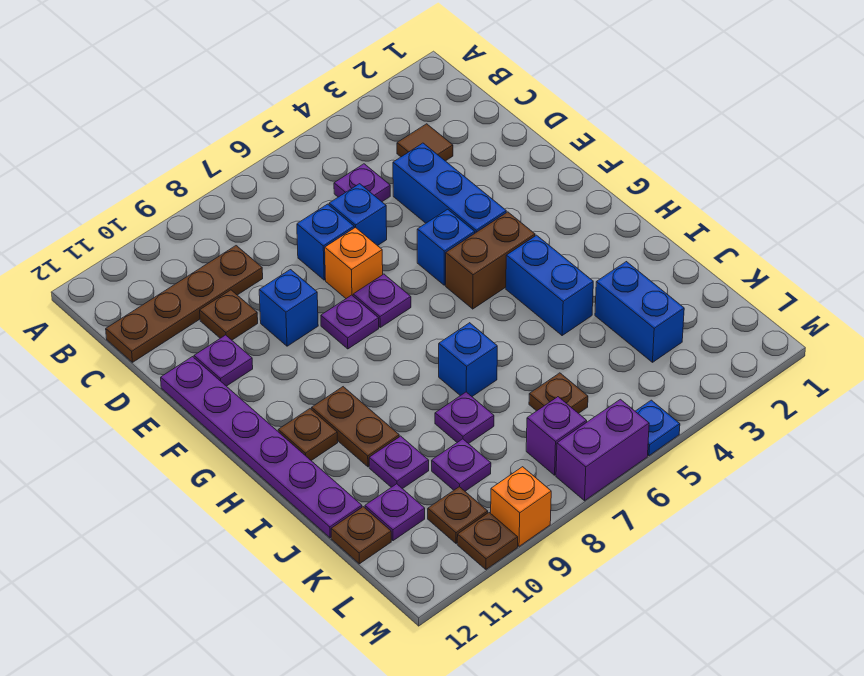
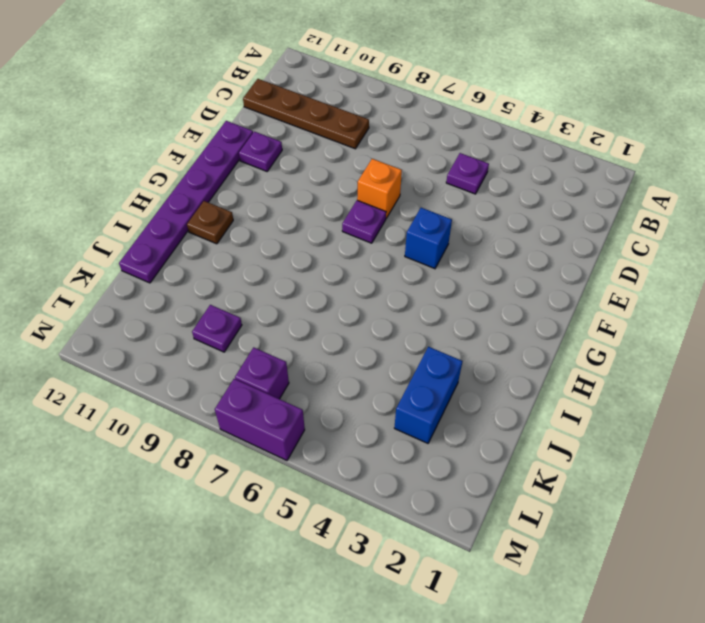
none -> brown 1x1 tile [397,124,453,161]
none -> blue 1x3 brick [393,143,506,233]
none -> blue 1x1 brick [329,184,387,246]
none -> blue 1x1 brick [297,204,354,280]

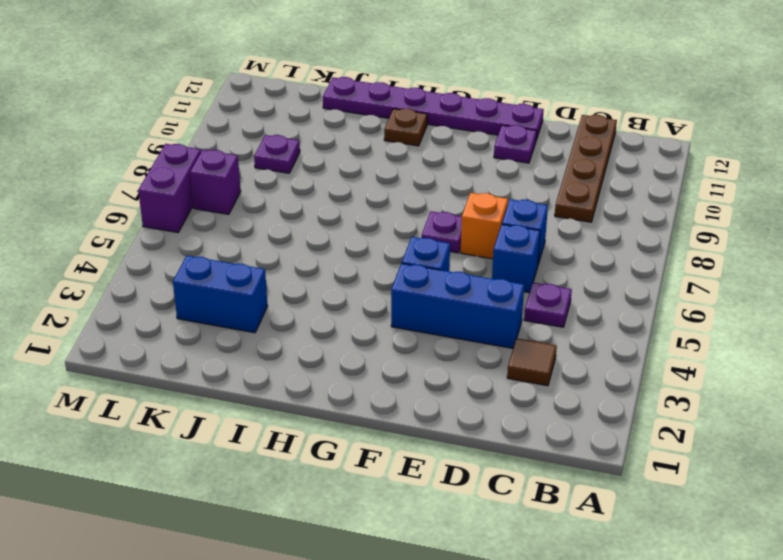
none -> brown 1x1 plate [200,290,258,340]
none -> blue 1x1 brick [259,270,318,346]
none -> purple 1x1 plate [321,295,379,349]
none -> brown 1x2 brick [446,212,535,309]

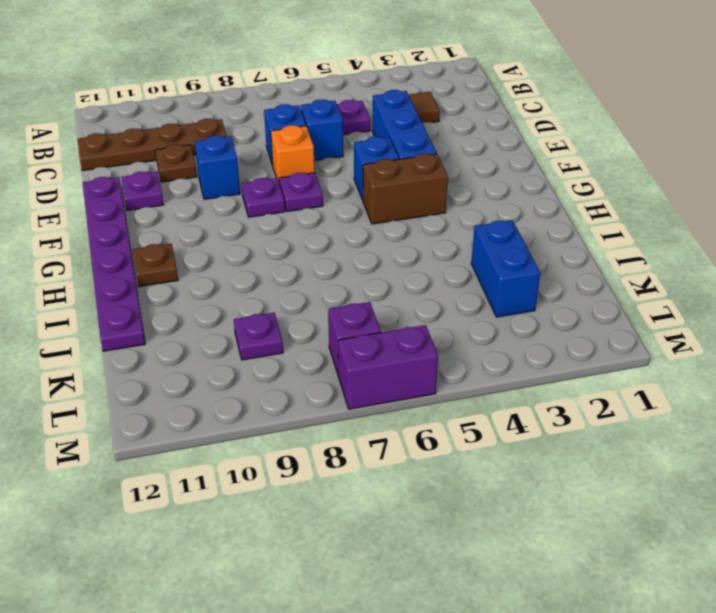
none -> blue 1x2 brick [506,235,593,335]
none -> brown 1x2 plate [312,387,399,467]
none -> blue 1x1 brick [439,323,497,396]
none -> purple 1x1 plate [435,392,494,444]

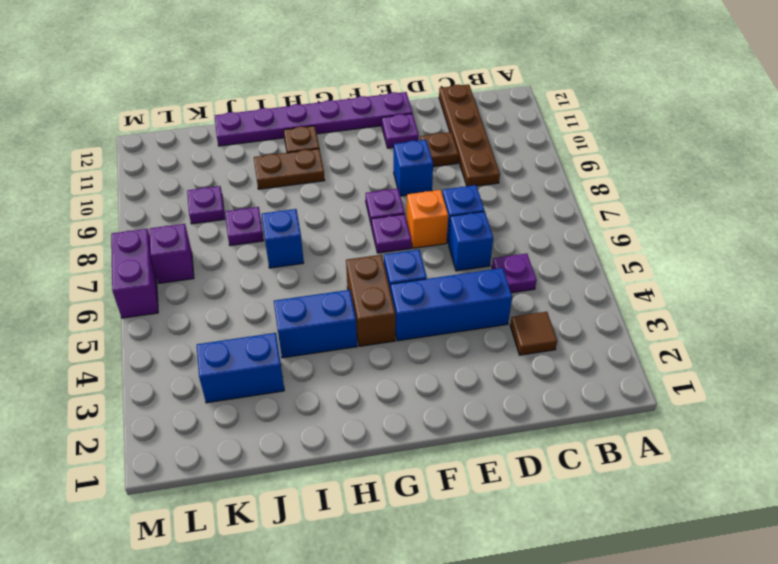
none -> purple 1x1 plate [369,436,429,489]
none -> brown 1x1 plate [529,373,588,413]
none -> purple 1x1 plate [365,484,425,541]
none -> brown 1x1 plate [331,507,391,564]

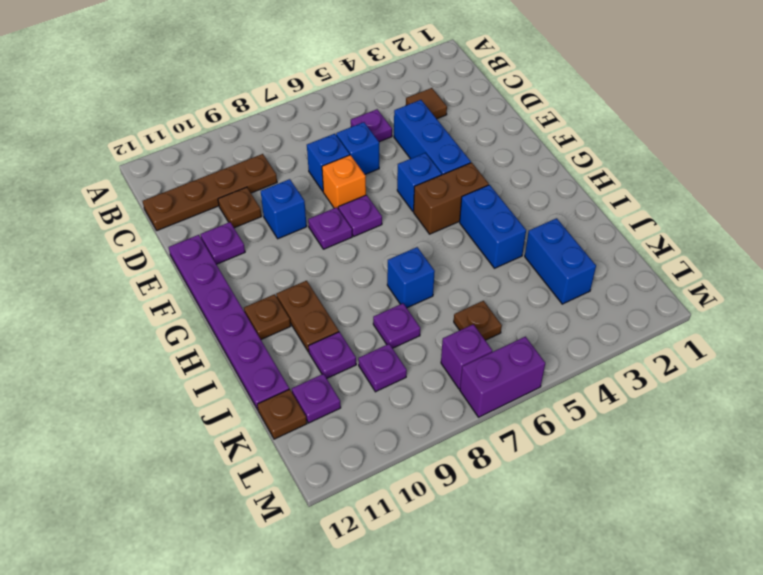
none -> brown 1x1 plate [428,487,488,543]
none -> blue 1x1 plate [635,400,680,456]
none -> orange 1x1 brick [491,467,551,546]
none -> brown 1x1 plate [457,513,518,569]

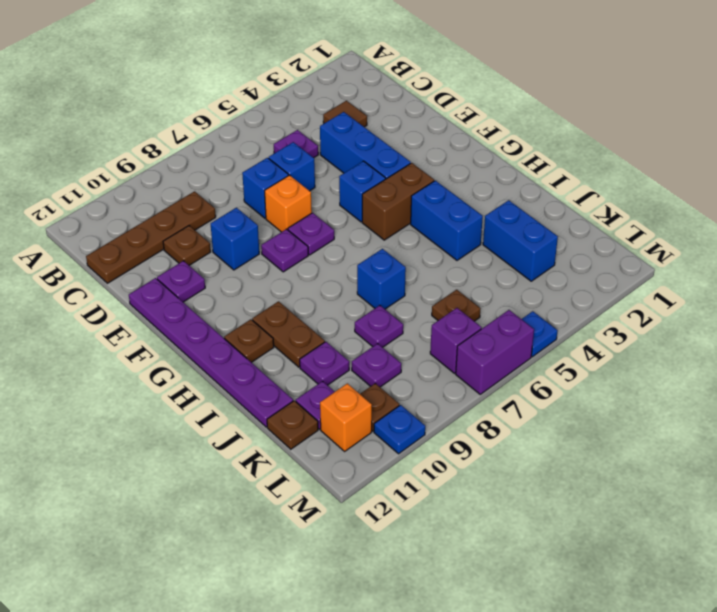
orange 1x1 brick [320,383,372,451] -> orange 1x1 brick moved to [491,467,551,546]
blue 1x1 plate [374,405,425,454] -> brown 1x1 plate [457,513,518,569]

